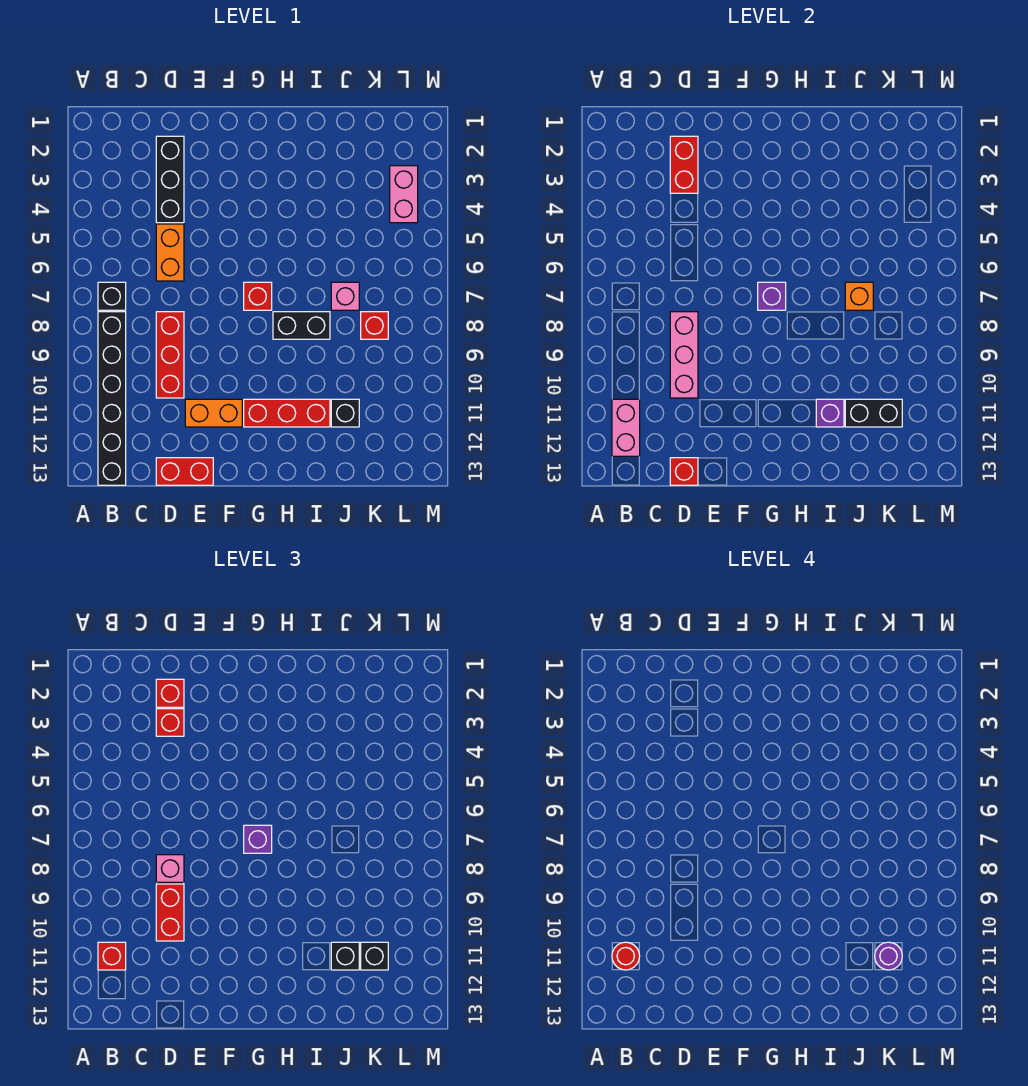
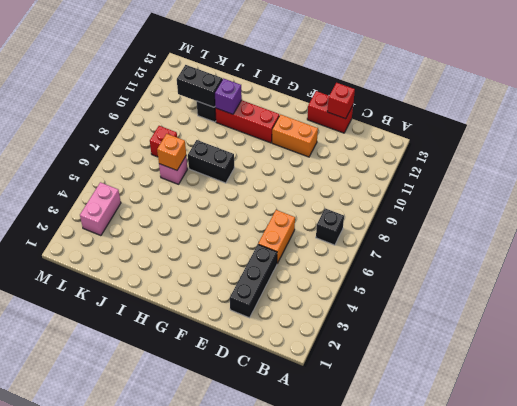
none -> black 1x6 brick [98,312,126,485]
none -> red 1x3 brick [156,312,184,398]
none -> red 1x1 brick [244,282,272,310]
none -> pink 1x2 brick [612,399,640,456]

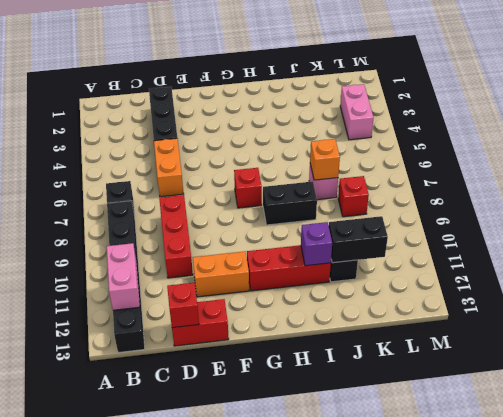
none -> red 1x2 brick [670,136,698,193]
none -> pink 1x3 brick [670,312,698,398]
none -> purple 1x1 brick [758,282,786,310]
none -> red 1x1 brick [98,942,126,970]

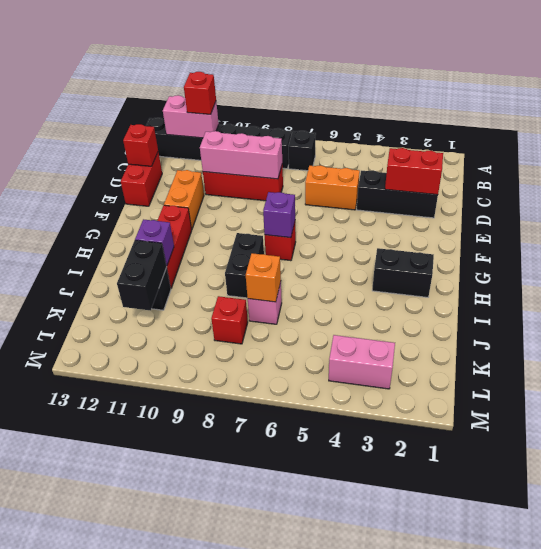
black 1x2 brick [372,248,434,297] -> none
none -> red 1x1 brick [156,679,184,707]
none -> red 1x1 brick [156,709,184,736]
none -> pink 1x1 brick [156,855,184,882]
none -> red 1x2 brick [156,884,184,941]

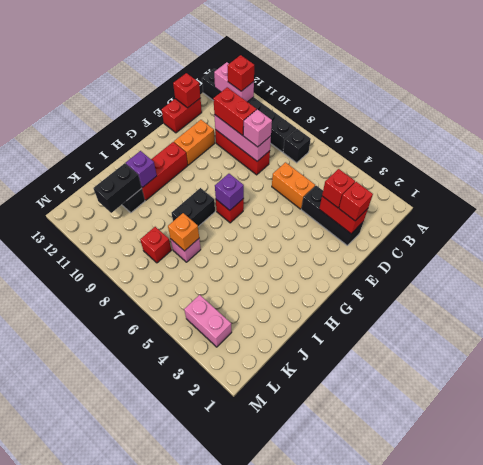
none -> purple 1x1 brick [244,825,272,853]
none -> black 1x1 brick [331,942,359,970]
none -> black 1x1 brick [361,942,388,970]
none -> red 1x1 round brick [612,942,640,970]

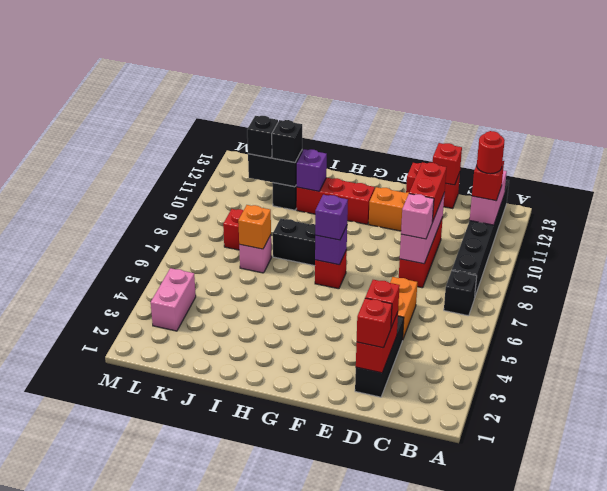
none -> purple 1x1 round brick [875,942,902,970]

